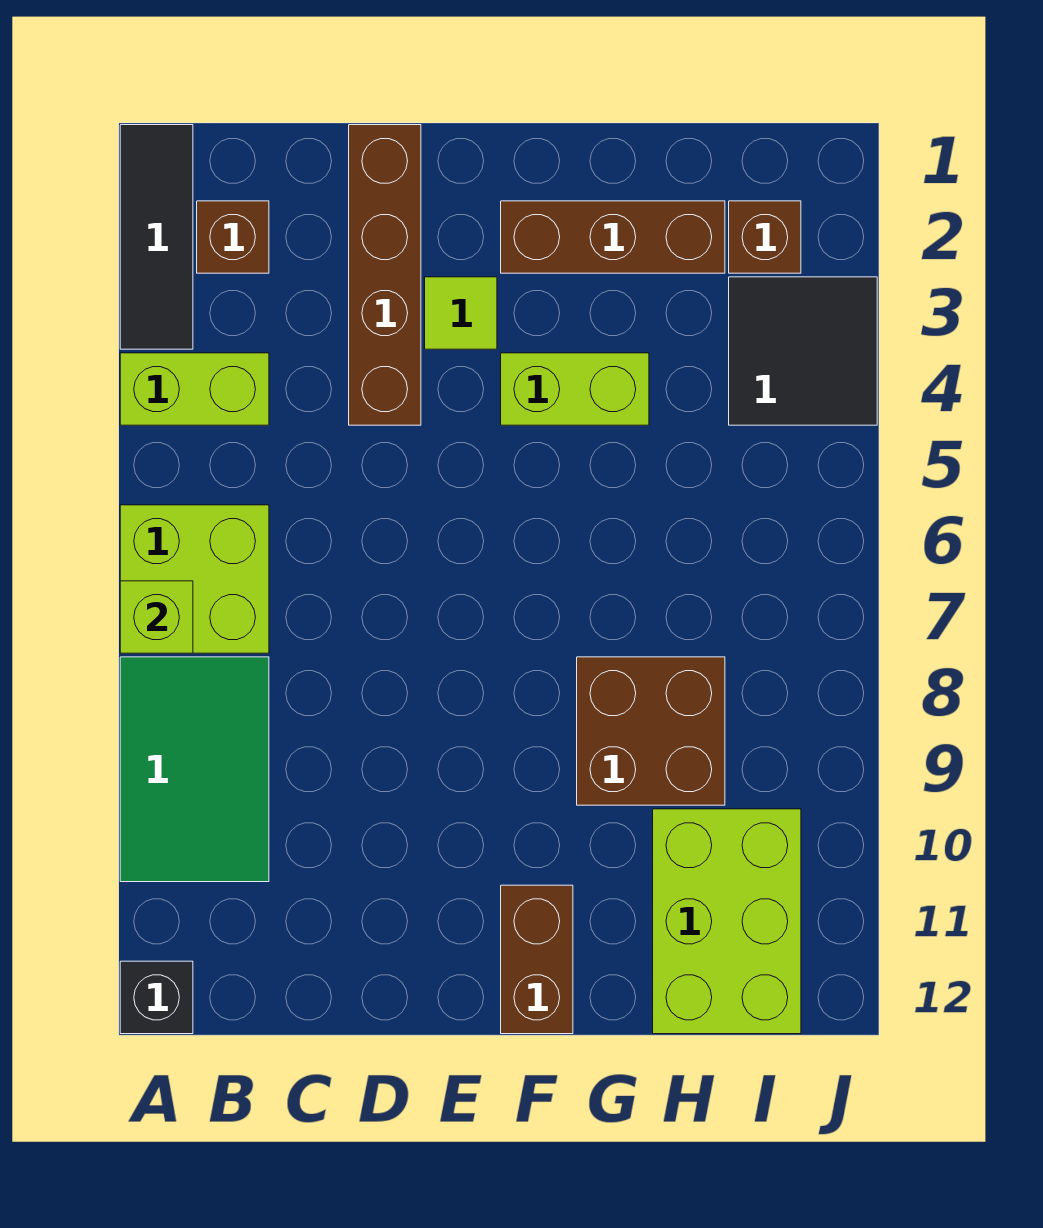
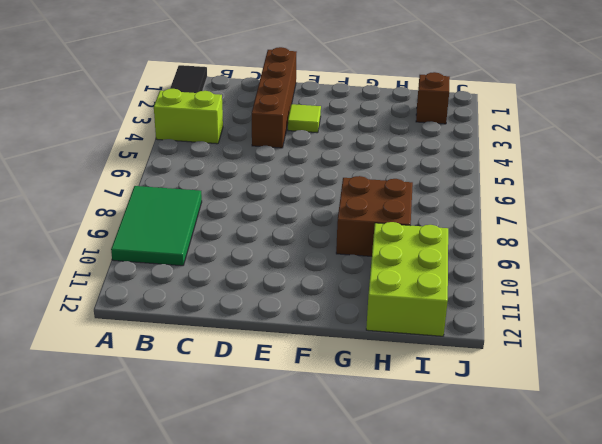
none -> lime 2x2 brick [120,505,269,653]
none -> black 1x1 brick [120,961,193,1034]
none -> brown 1x1 brick [197,201,269,273]

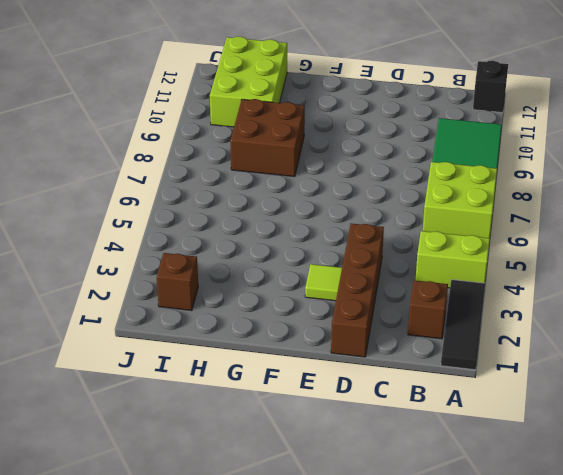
none -> brown 1x3 brick [501,201,725,273]
none -> lime 1x2 brick [501,353,649,425]
none -> brown 1x2 brick [501,885,573,1034]

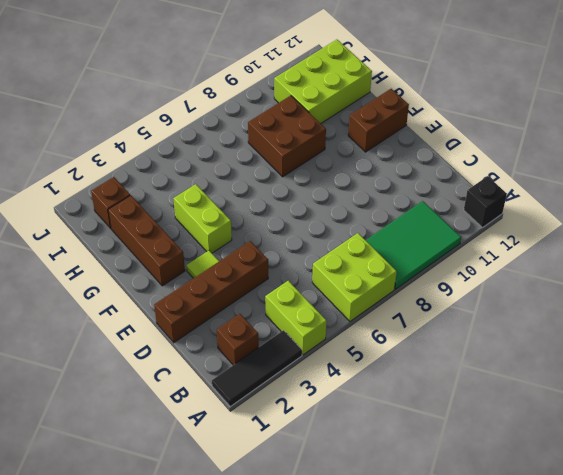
none -> black 2x2 tile [729,277,877,425]
none -> lime 1x1 brick [120,581,193,653]

